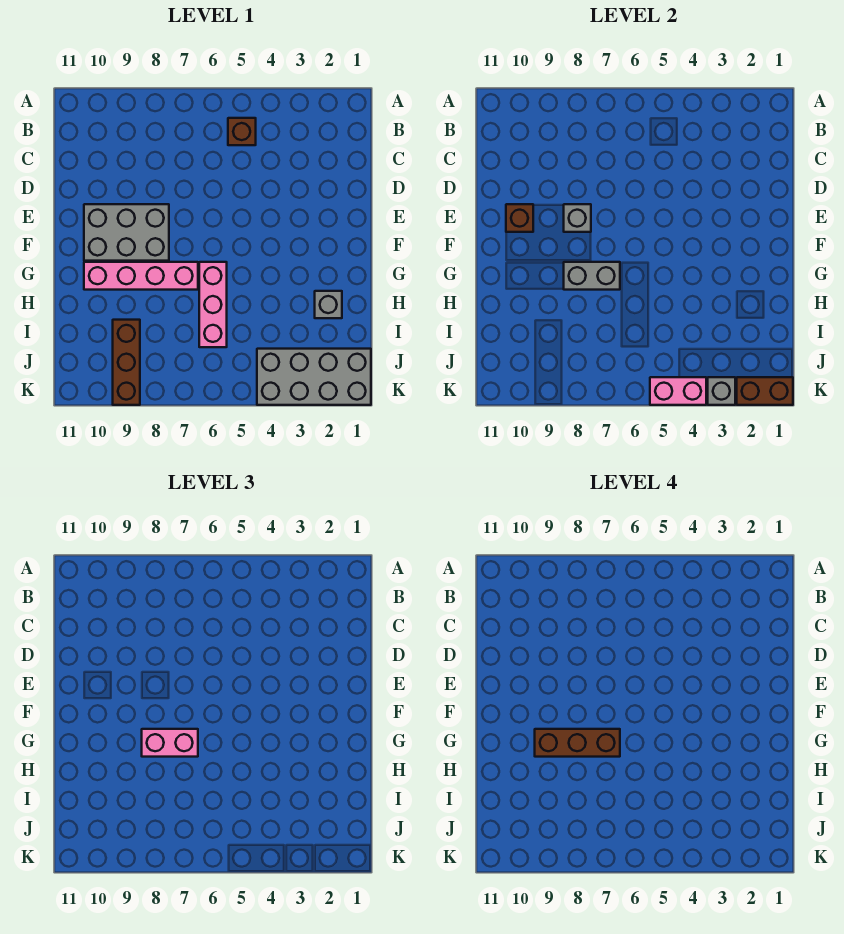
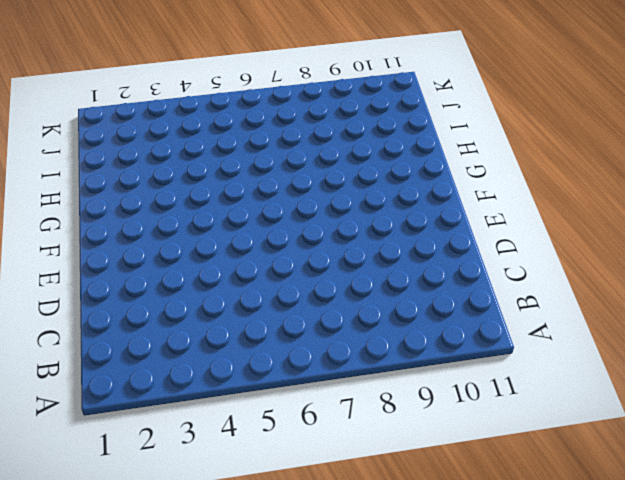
none -> brown 1x1 brick [228,118,256,145]
none -> grey 2x3 brick [84,204,169,261]
none -> pink 1x3 brick [199,262,227,347]

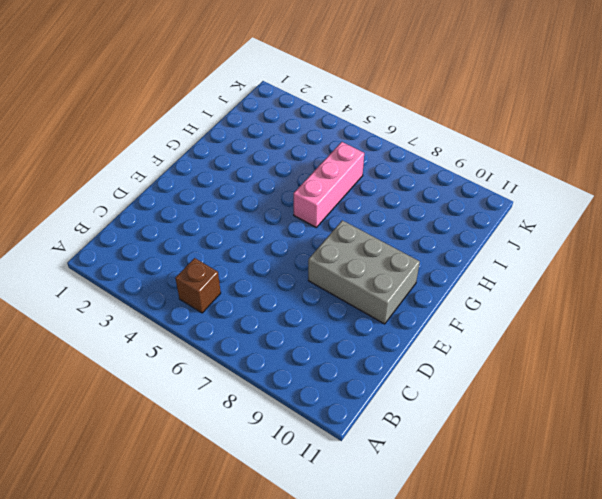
none -> pink 1x4 brick [84,262,198,290]
none -> grey 1x1 brick [315,291,342,318]
none -> brown 1x3 brick [113,320,140,405]

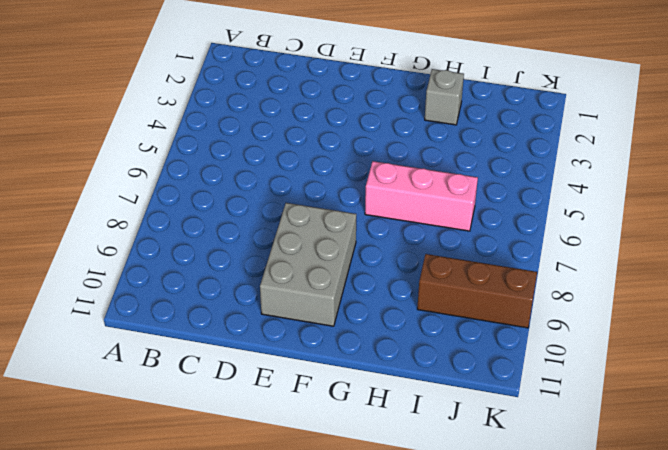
none -> brown 1x1 brick [228,118,256,145]
none -> pink 1x4 brick [84,262,198,290]
none -> grey 2x4 brick [257,349,371,405]

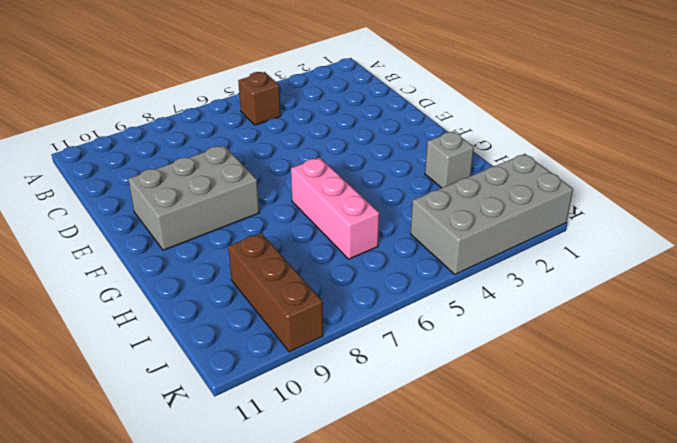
none -> pink 1x4 brick [84,262,198,290]
none -> grey 1x1 brick [564,204,591,232]
none -> brown 1x1 brick [506,204,533,232]

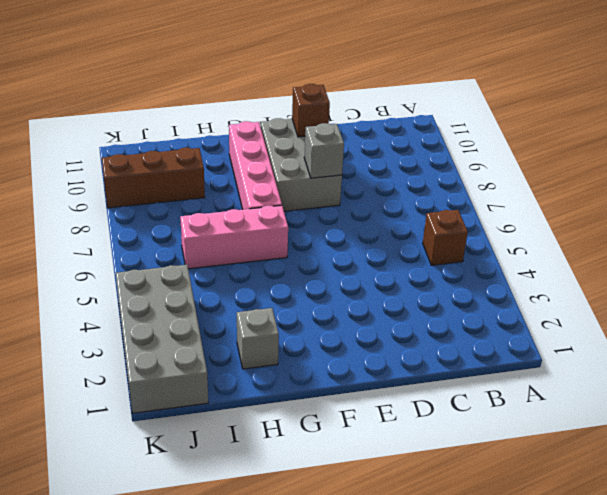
none -> grey 1x2 brick [564,262,620,290]
none -> brown 1x2 brick [737,377,793,405]
none -> grey 1x1 brick [708,377,735,405]

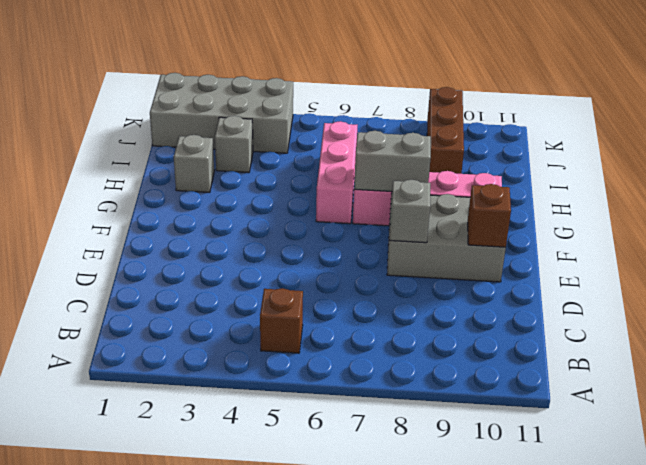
grey 1x1 brick [215,116,253,173] -> grey 1x1 brick moved to [708,377,735,405]
none -> brown 1x2 brick [737,377,793,405]
none -> pink 1x2 brick [650,377,706,405]
none -> pink 1x2 brick [142,729,198,757]

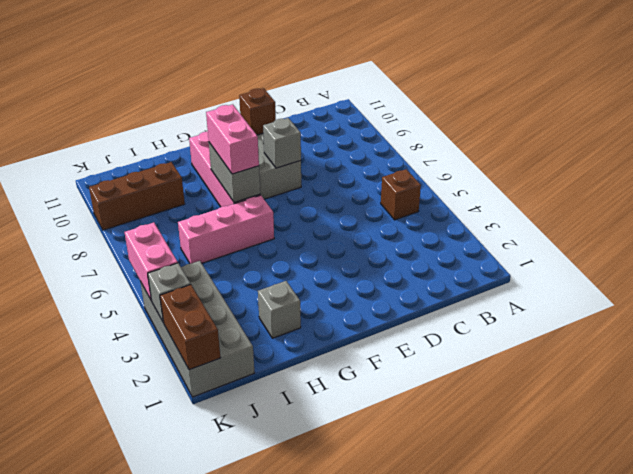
none -> brown 1x3 brick [535,729,620,757]

